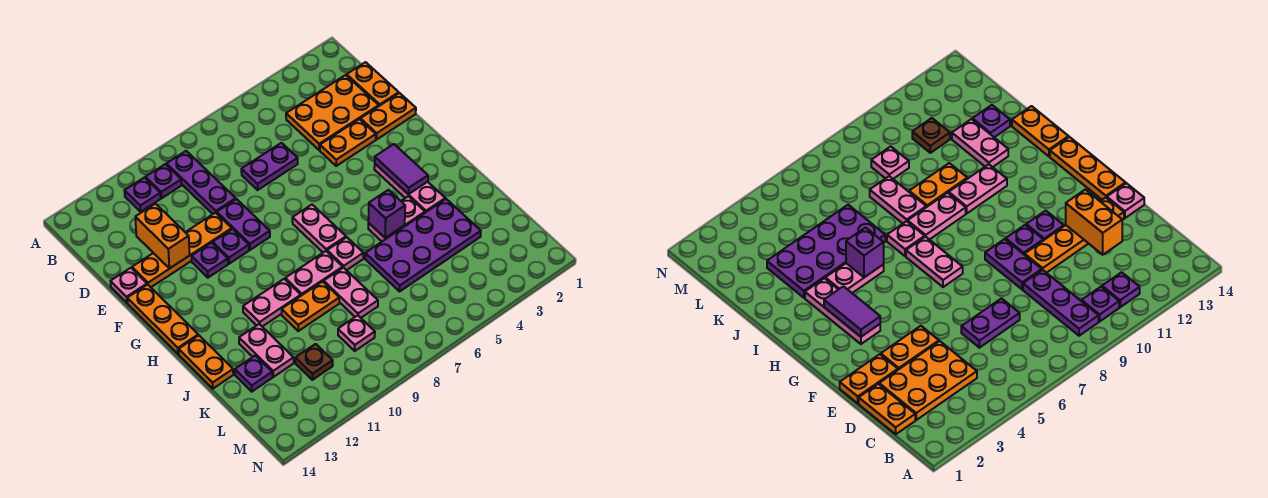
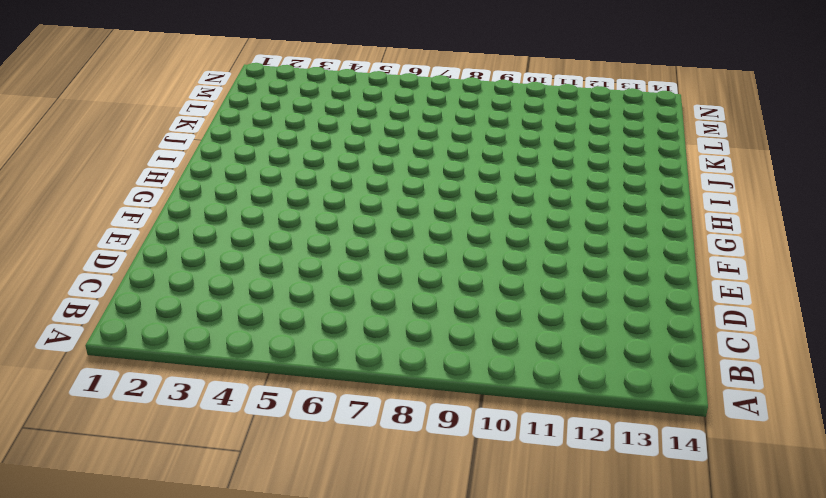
none -> purple 1x3 plate [166,151,236,214]
none -> purple 1x1 plate [146,164,182,198]
none -> purple 1x1 plate [124,178,161,212]
none -> orange 1x2 plate [347,62,399,106]

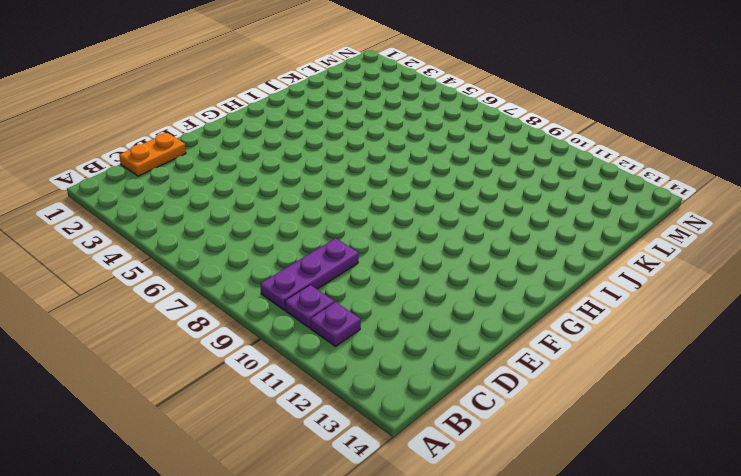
none -> orange 2x3 plate [286,75,379,150]
none -> purple 1x2 plate [241,143,298,190]
none -> orange 1x2 plate [360,93,416,139]
none -> orange 1x2 plate [320,119,376,166]

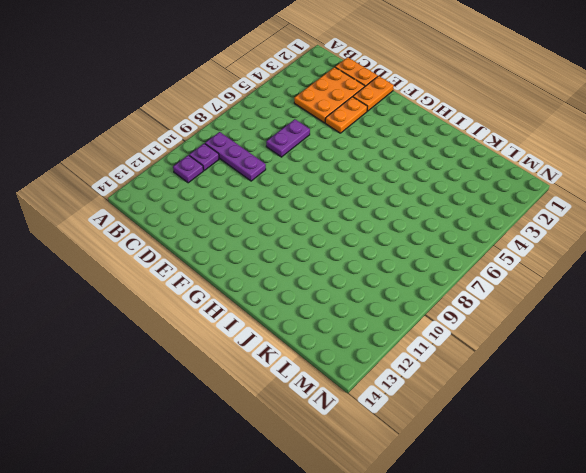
none -> purple 1x2 plate [217,199,270,250]
none -> orange 1x4 plate [132,213,232,287]
none -> pink 1x1 plate [111,268,147,303]
none -> purple 1x1 plate [213,229,249,264]

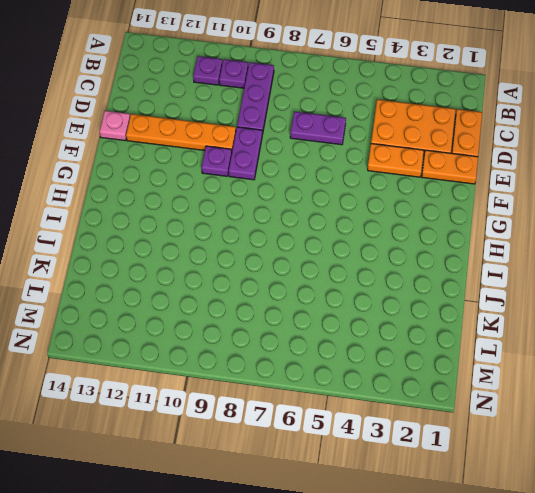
none -> purple 1x1 plate [191,243,228,278]
none -> orange 1x3 plate [127,284,198,354]
none -> pink 1x3 plate [374,164,445,213]
none -> pink 1x2 plate [292,205,346,252]

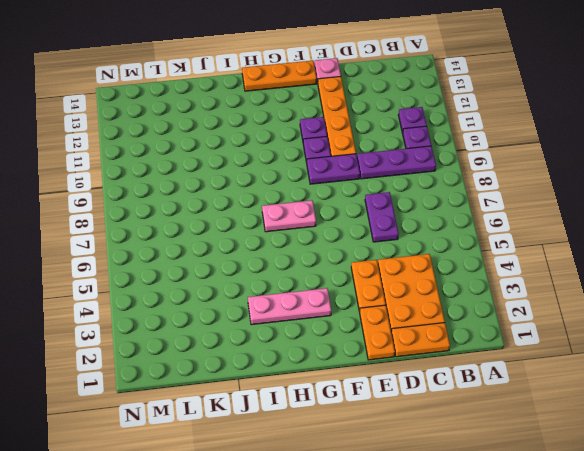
none -> pink 1x2 plate [368,196,425,241]
none -> pink 1x1 plate [327,237,363,270]
none -> pink 1x2 plate [285,251,343,296]
none -> pink 1x2 plate [243,279,301,327]

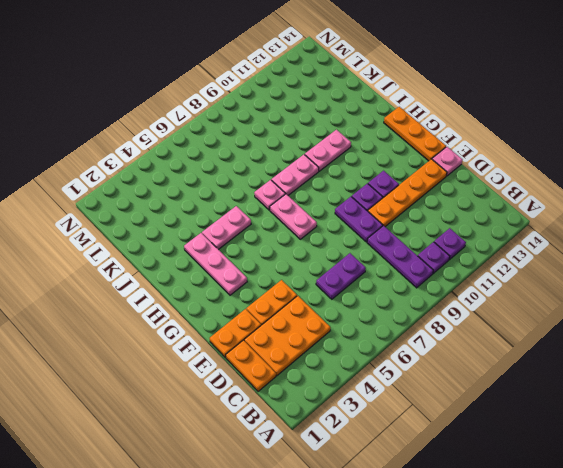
none -> orange 1x2 plate [179,336,233,389]
none -> purple 2x4 plate [365,199,481,291]
none -> pink 1x2 plate [324,267,378,318]
none -> orange 1x2 plate [282,282,339,331]

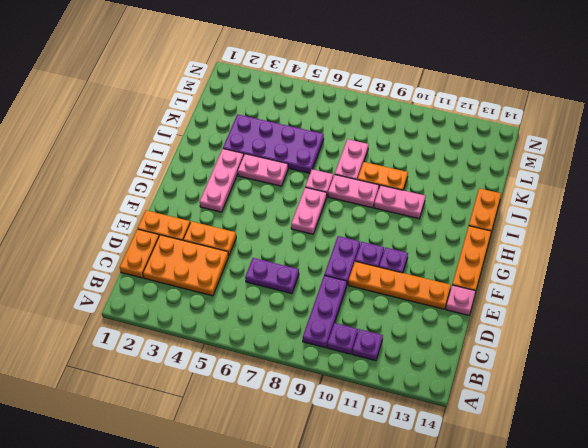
none -> pink 1x2 plate [239,324,294,377]
none -> purple 1x1 plate [235,355,272,392]
none -> pink 1x1 plate [338,315,375,351]
none -> brown 1x1 plate [295,344,333,380]

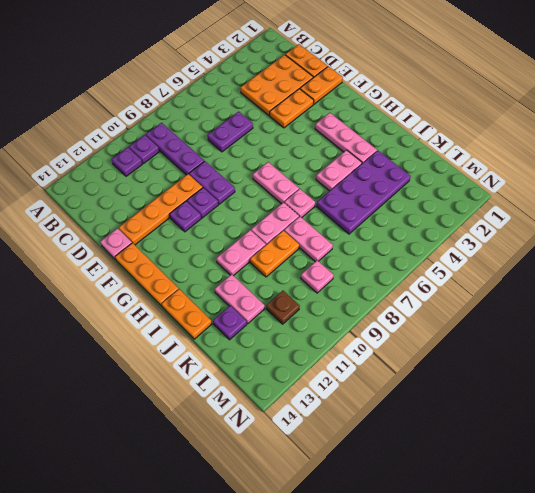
none -> orange 1x2 brick [135,204,190,269]
none -> purple 1x2 tile [375,144,428,194]
none -> purple 1x1 brick [368,190,405,238]

